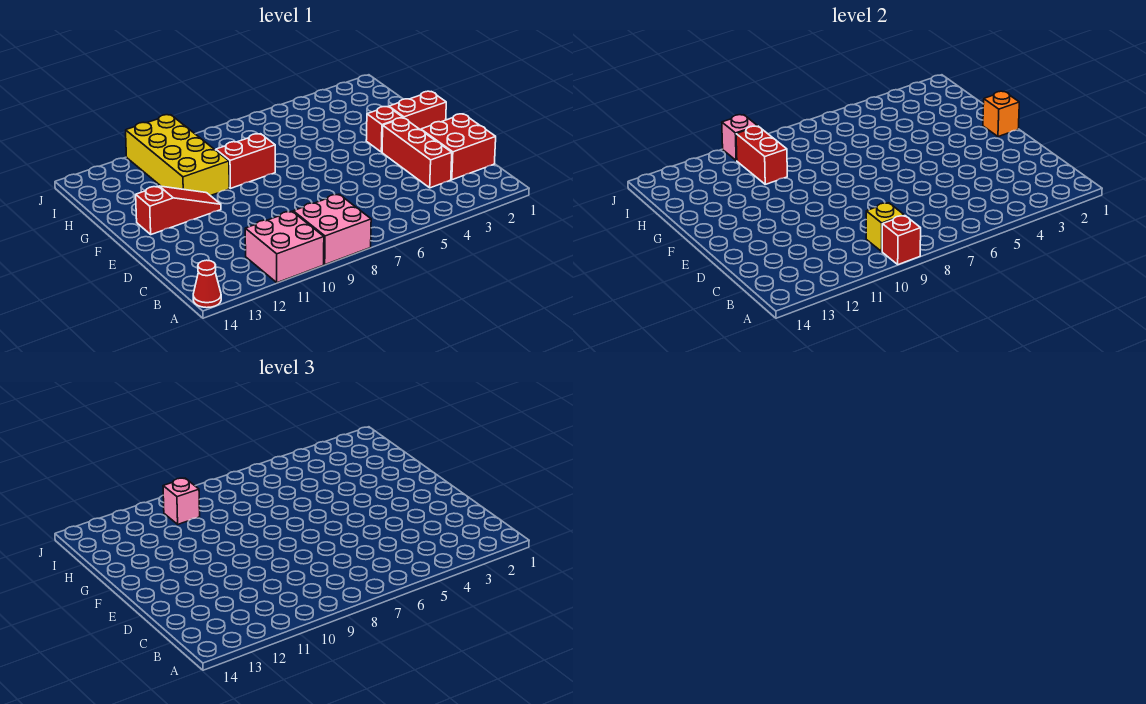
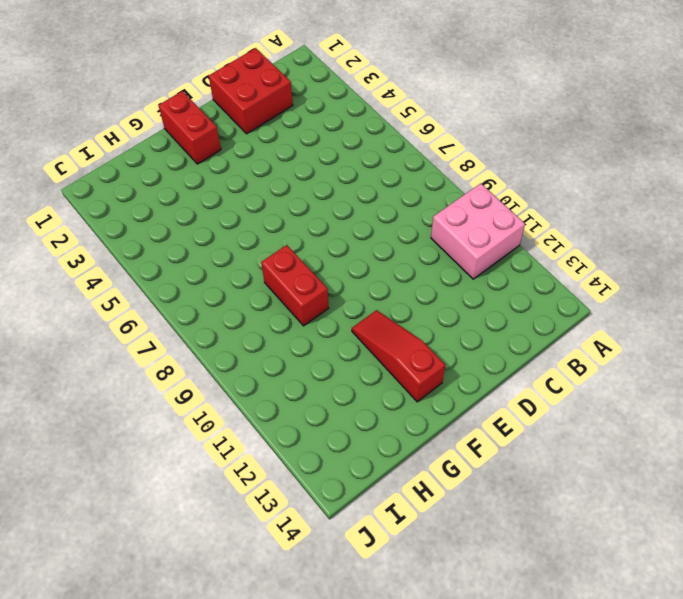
none -> pink 2x2 brick [293,194,371,265]
none -> red 1x1 cone [193,260,221,308]
none -> red 1x3 brick [382,118,452,188]

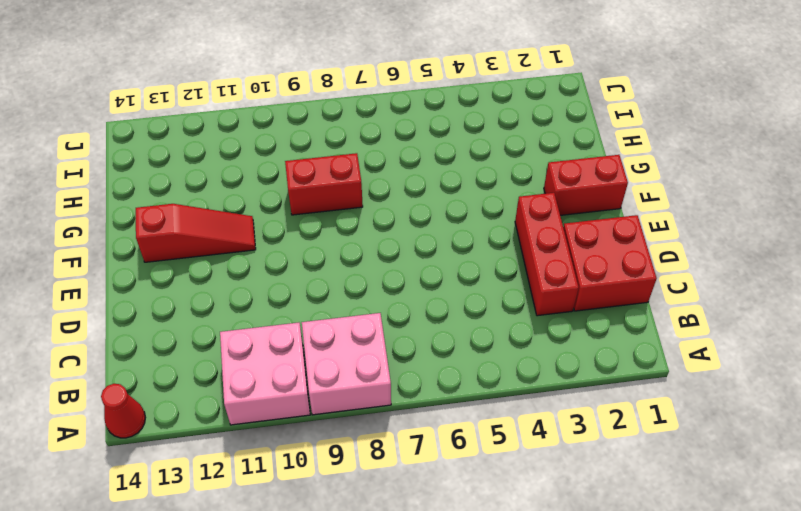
none -> red 1x1 brick [366,107,403,152]
none -> yellow 2x4 brick [126,115,229,196]
none -> red 1x1 brick [882,215,921,265]

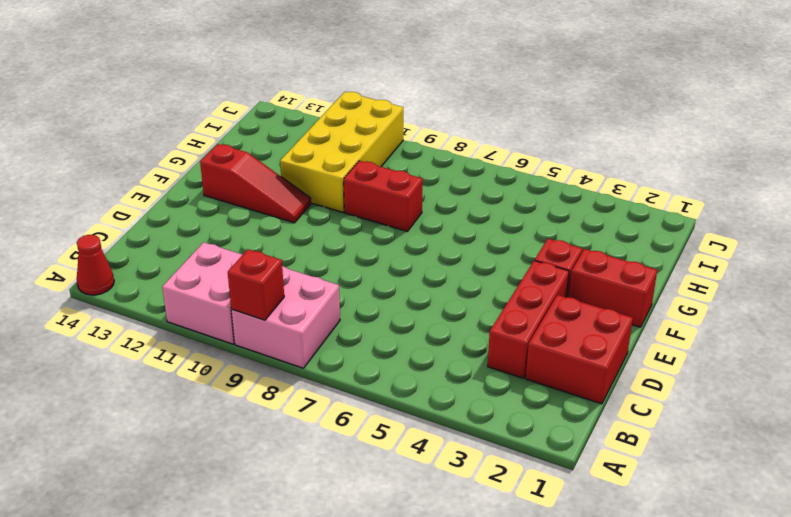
none -> yellow 1x1 brick [866,203,904,252]
none -> orange 1x1 brick [983,91,1019,137]
none -> red 1x2 brick [736,126,787,184]

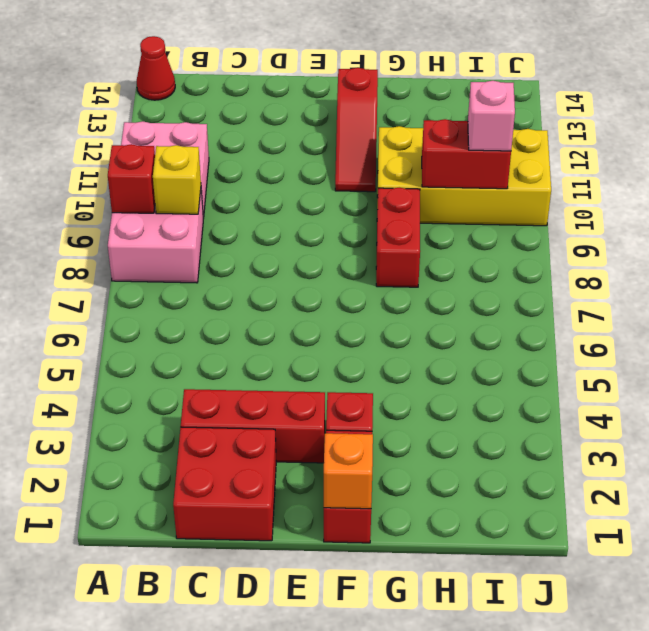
none -> pink 1x1 brick [722,115,757,161]

